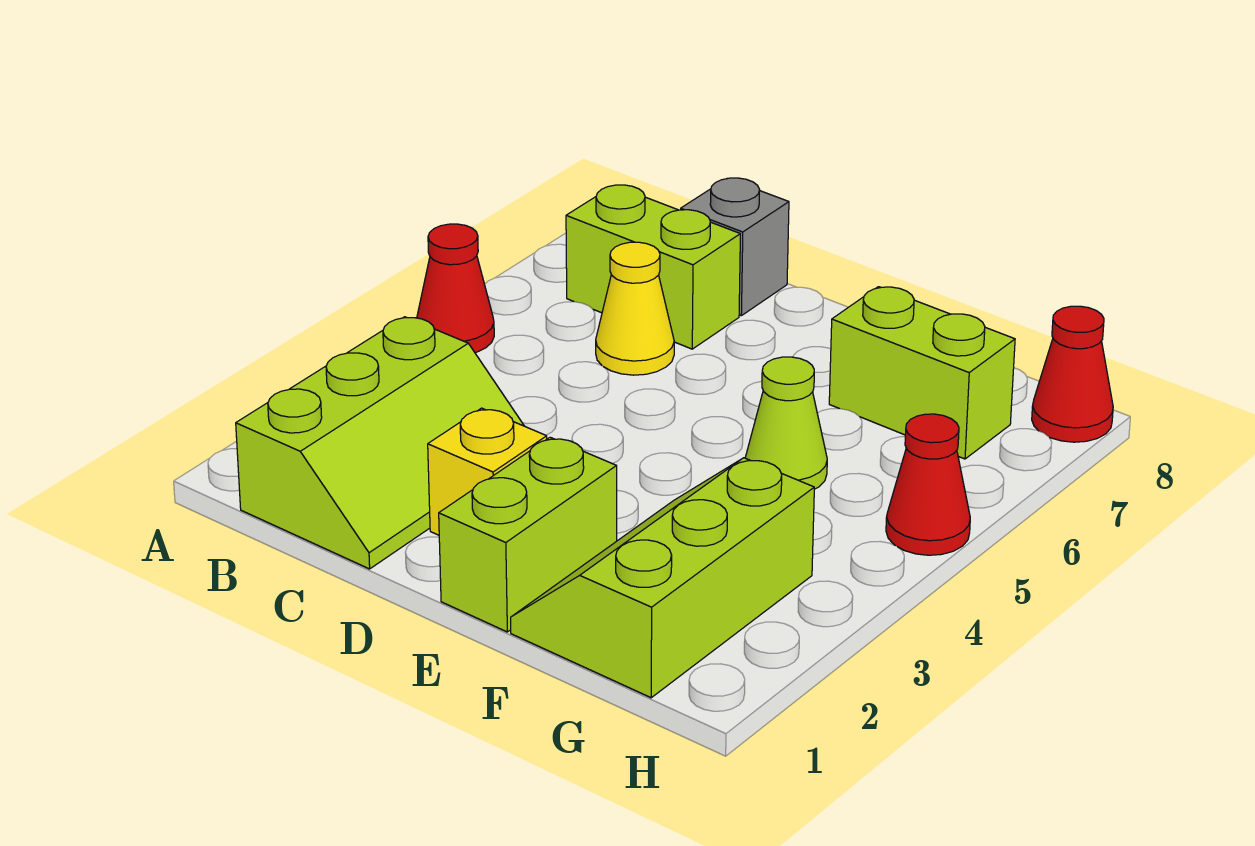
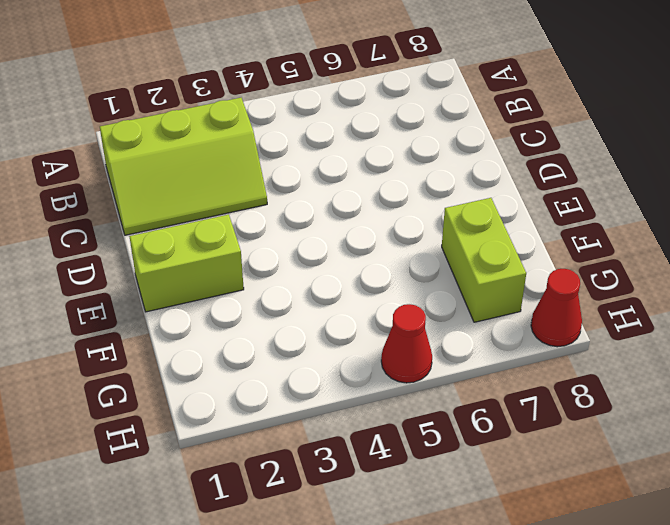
none -> red 1x1 cone [417,224,494,353]
none -> lime 1x2 brick [566,185,740,349]
none -> yellow 1x1 cone [596,242,674,375]

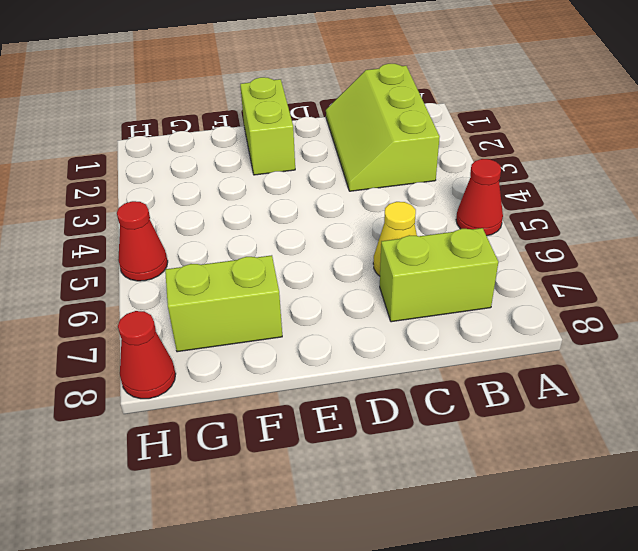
none -> grey 1x1 brick [681,178,789,316]
none -> yellow 1x1 brick [428,408,547,535]
none -> lime 2x3 slope [511,458,814,698]

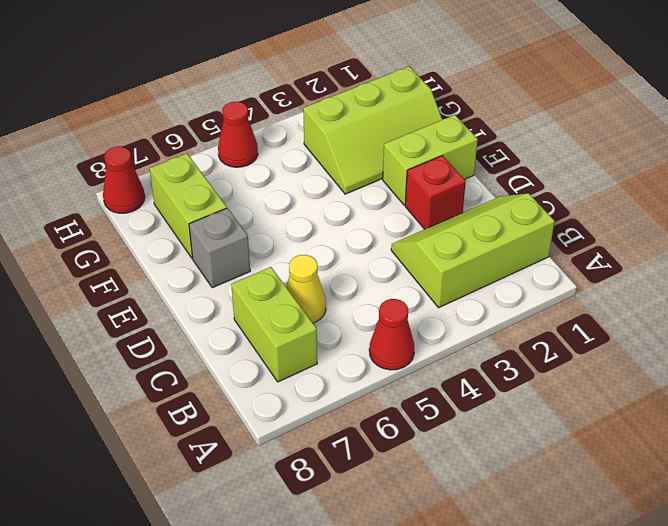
red 1x1 brick [405,156,466,229] -> yellow 1x1 brick [428,408,547,535]
grey 1x1 brick [189,208,250,288] -> grey 1x1 brick moved to [681,178,789,316]
none -> lime 1x1 cone [745,357,827,489]

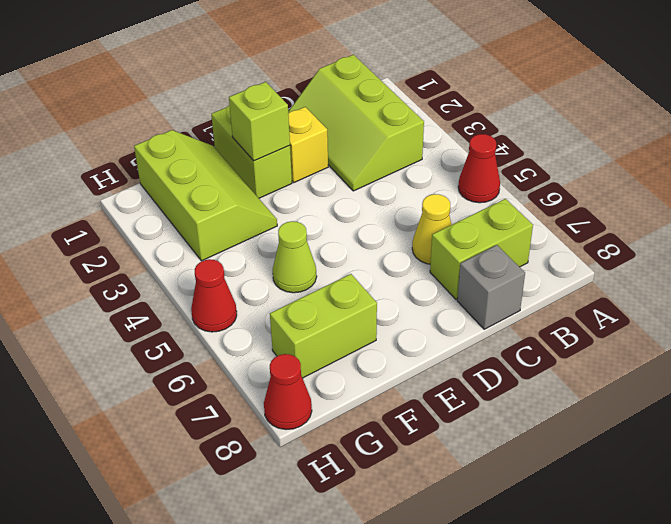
lime 1x1 brick [229,82,290,161] -> none

